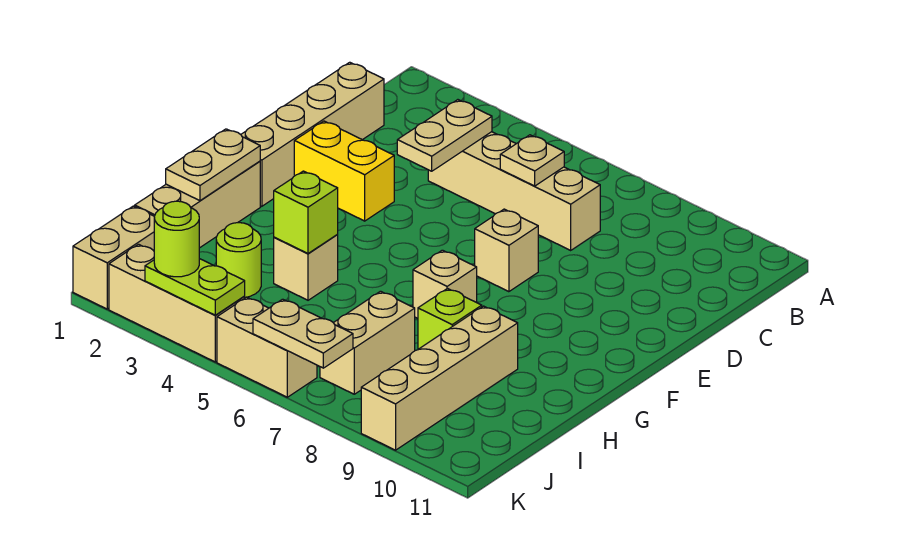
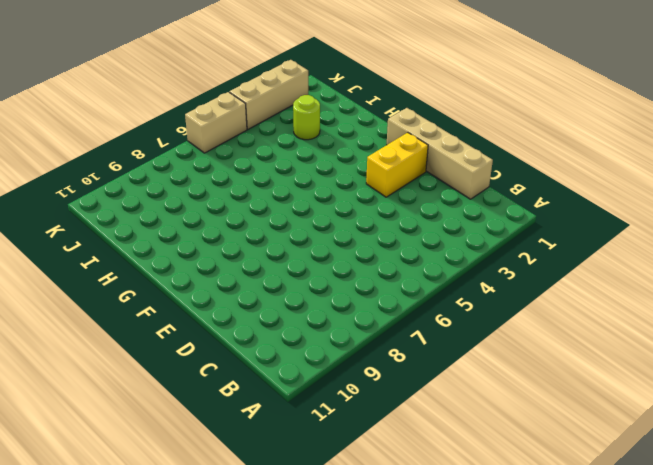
none -> tan 1x4 brick [428,132,600,250]
none -> tan 1x1 brick [475,209,538,292]
none -> tan 1x3 brick [135,161,260,248]

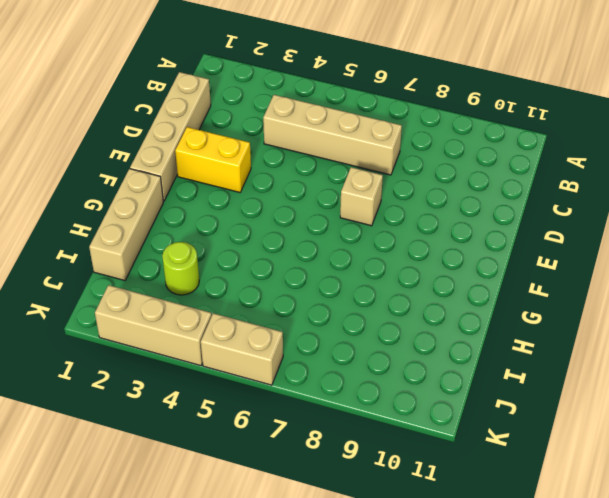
none -> tan 1x1 brick [413,250,477,318]
none -> tan 1x1 brick [274,235,338,300]
none -> lime 1x1 brick [418,289,482,349]

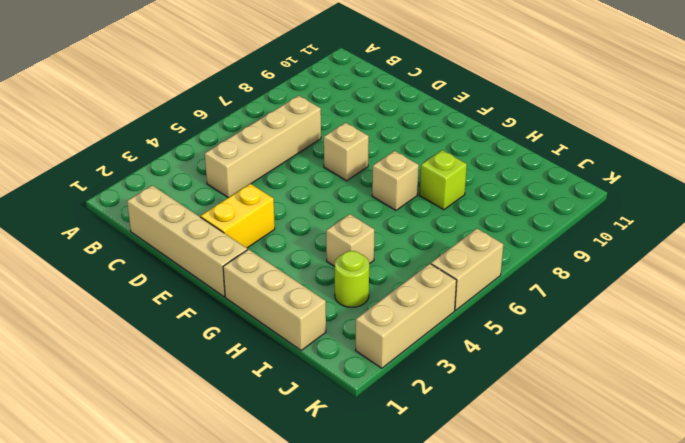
none -> tan 1x4 brick [361,306,518,450]
none -> tan 1x2 brick [320,291,415,394]
none -> tan 1x2 brick [73,206,154,309]

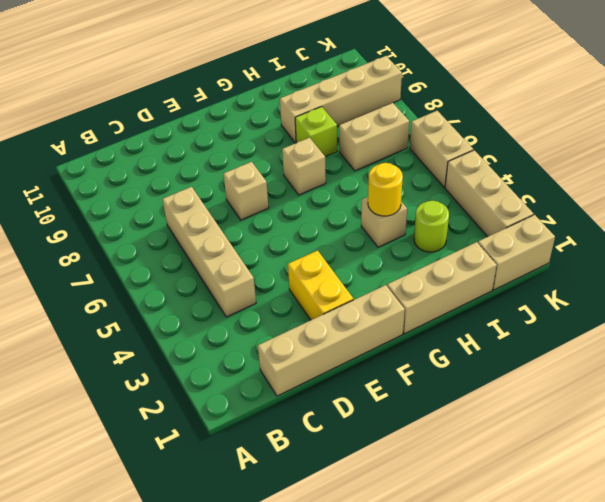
yellow 1x1 round brick [368,163,403,216] -> lime 1x1 brick [274,171,338,253]
none -> tan 1x2 plate [397,100,492,171]
none -> tan 1x1 plate [500,135,564,186]
none -> tan 1x2 plate [166,129,260,201]

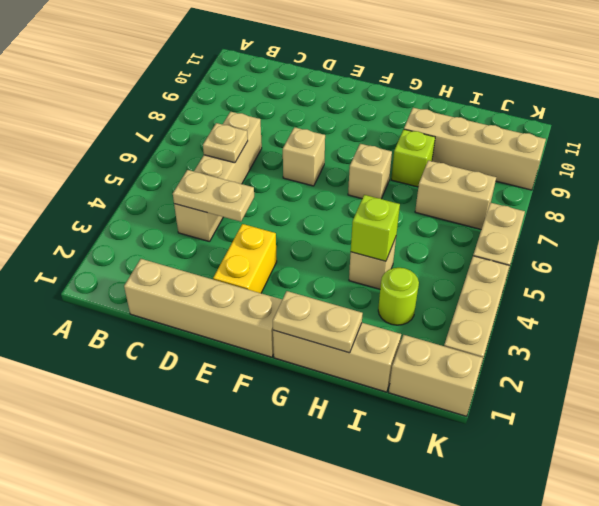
none -> lime 1x2 plate [145,259,245,315]
none -> tan 1x2 plate [253,299,353,368]
none -> lime 1x1 round brick [154,201,199,277]

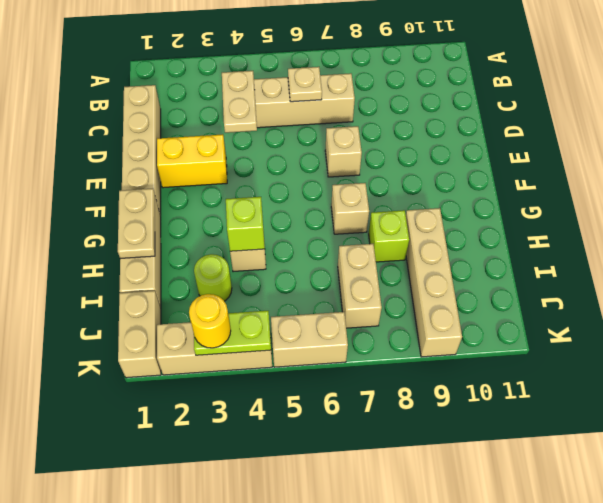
yellow 1x1 round brick [189,294,231,348] -> lime 1x1 round brick [154,201,199,277]
none -> tan 1x2 plate [253,299,353,368]

